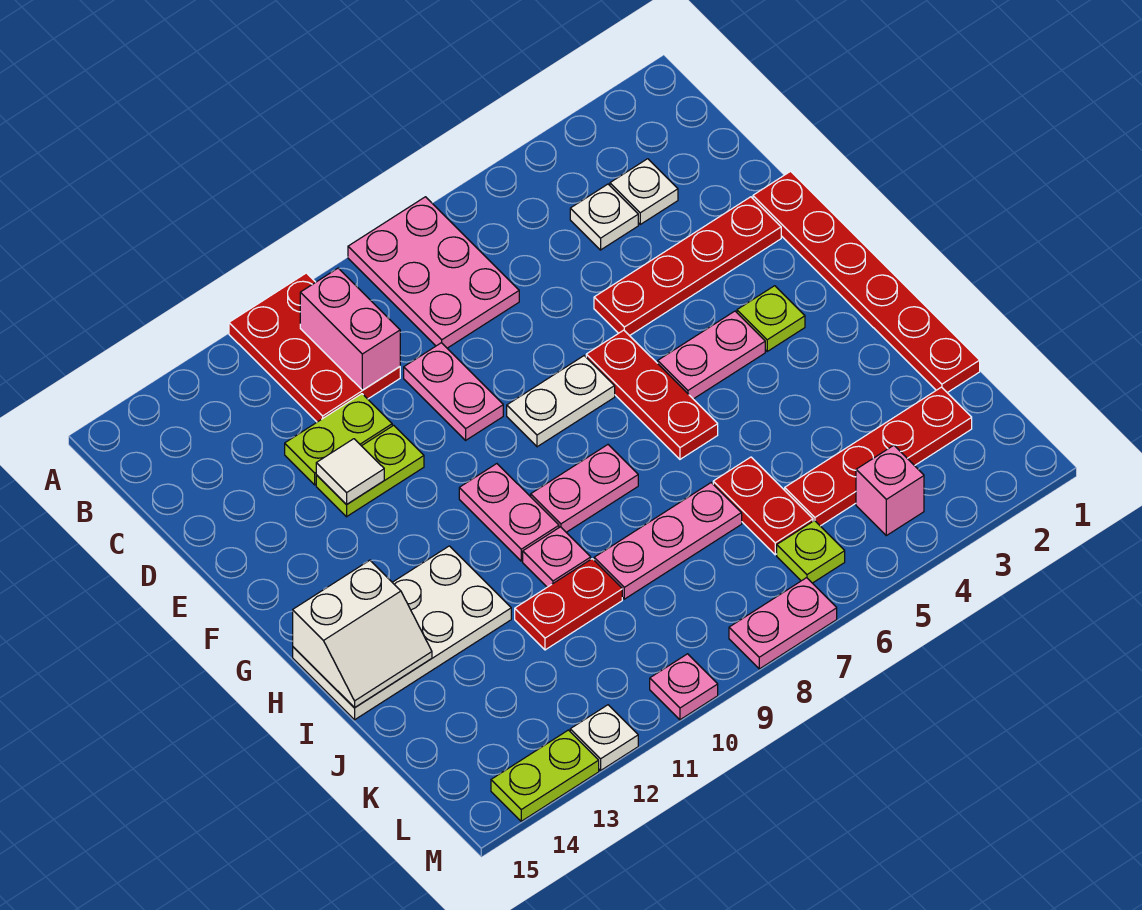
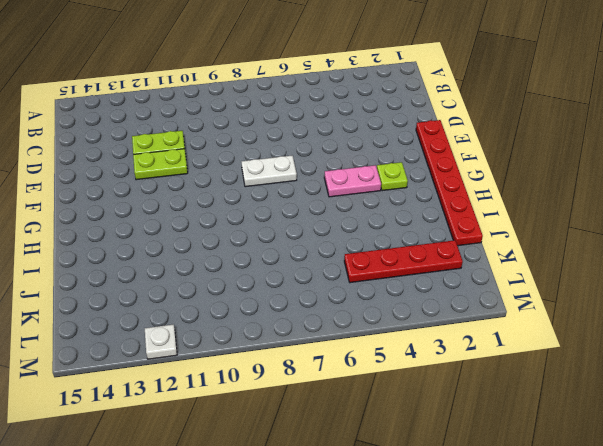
none -> pink 2x3 plate [348,197,519,348]
none -> red 2x3 plate [229,273,400,422]
none -> white 1x1 plate [610,159,678,224]
none -> white 1x1 plate [570,184,638,250]

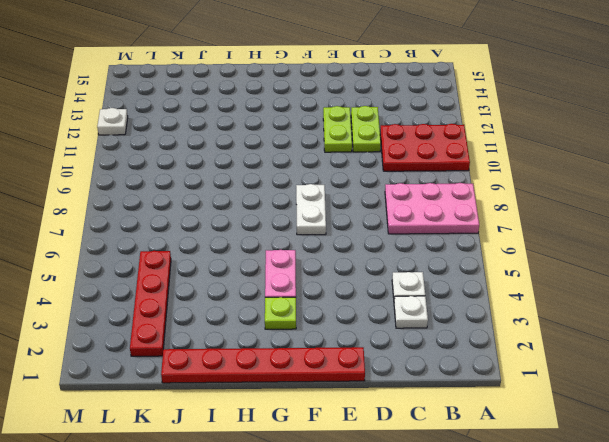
none -> pink 1x2 plate [404,343,503,440]
none -> red 1x4 plate [594,197,781,336]
none -> red 1x3 plate [586,330,718,459]
none -> pink 1x2 plate [459,464,559,561]

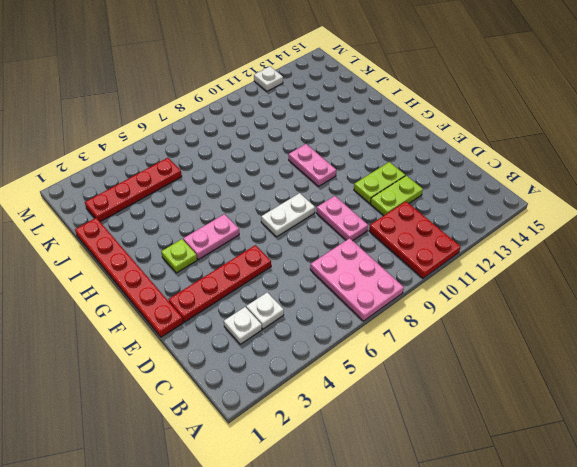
none -> red 1x3 plate [586,330,718,459]
none -> pink 1x2 plate [531,445,638,532]
none -> white 2x4 plate [293,546,511,720]
none -> pink 1x1 plate [523,527,591,587]

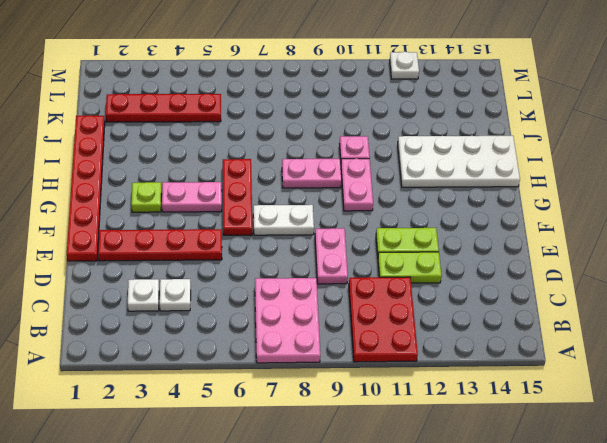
none -> red 1x2 plate [713,457,813,555]
none -> pink 1x3 plate [594,483,742,599]
none -> red 1x2 plate [515,559,622,650]
none -> pink 1x1 brick [856,445,924,536]

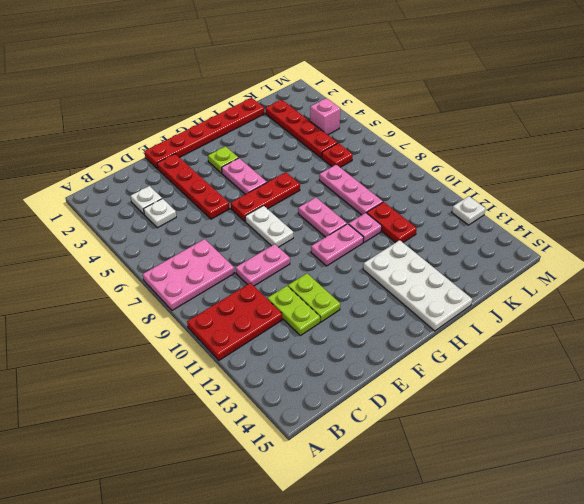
red 1x1 plate [322,143,353,167] -> red 1x2 plate [713,457,813,555]
none -> lime 1x1 plate [777,521,845,583]
none -> pink 1x2 plate [729,578,837,669]
none -> pink 1x1 plate [650,654,718,720]
none -> lime 1x2 plate [491,730,599,821]

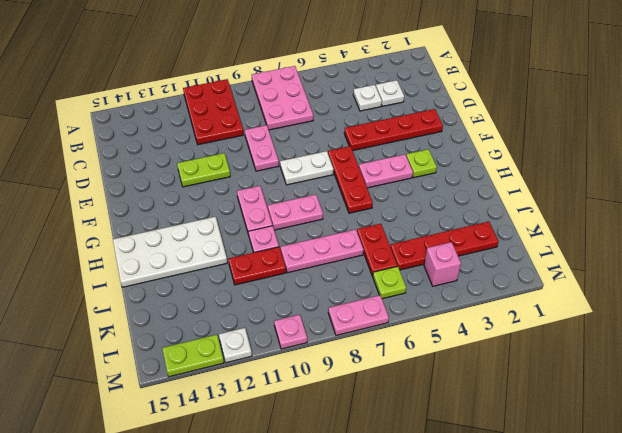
none -> lime 1x2 plate [285,394,392,485]
none -> red 1x6 plate [753,171,980,393]
none -> pink 1x2 brick [300,268,400,390]
none -> white 1x1 tile [316,439,384,505]

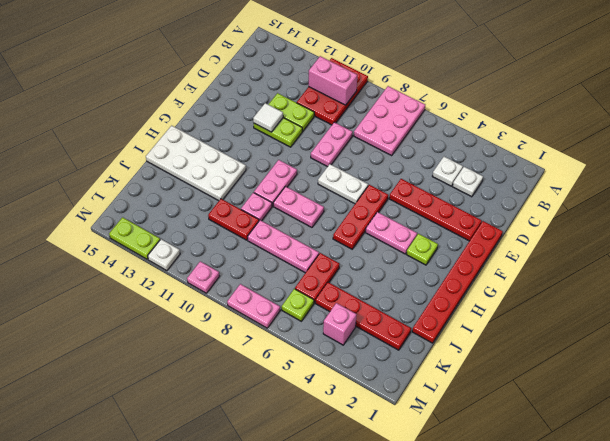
pink 1x2 brick [309,56,357,105] -> pink 1x2 brick turned to [300,268,400,390]
none -> white 2x2 slope [293,560,432,707]

